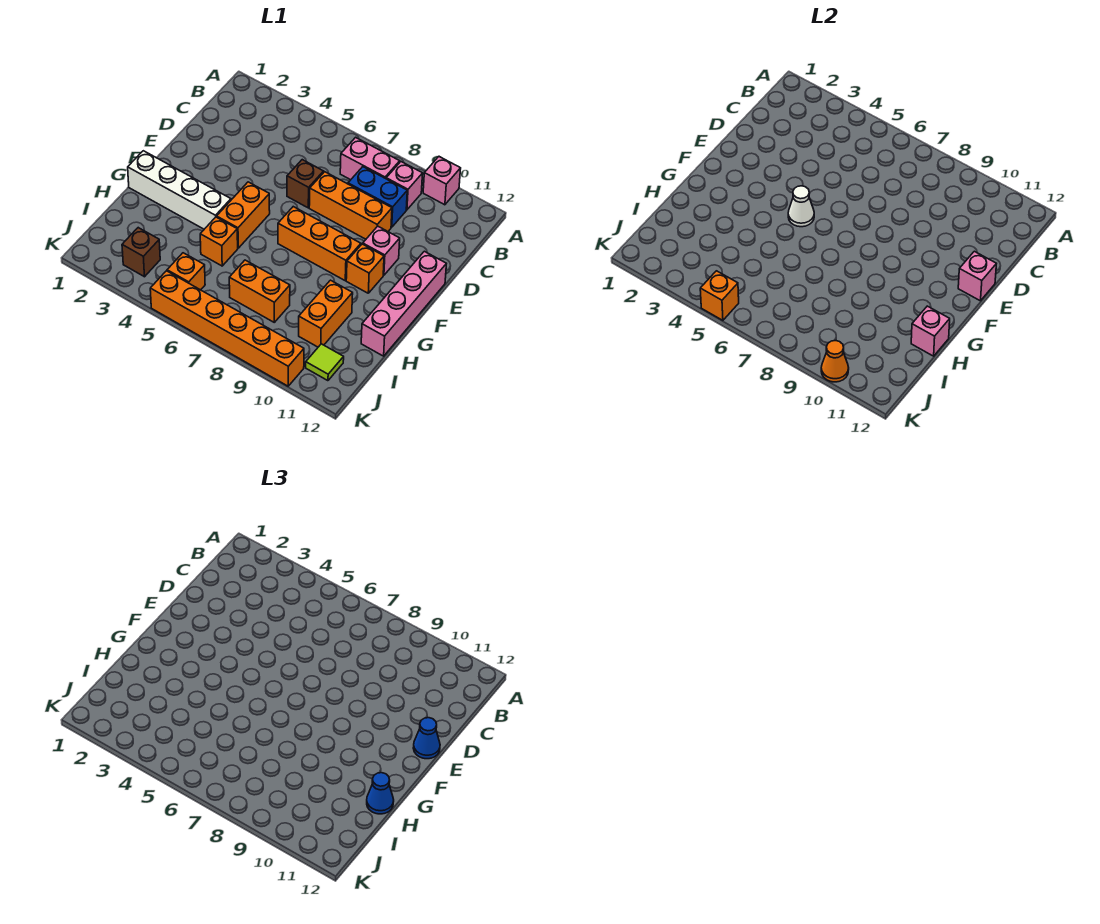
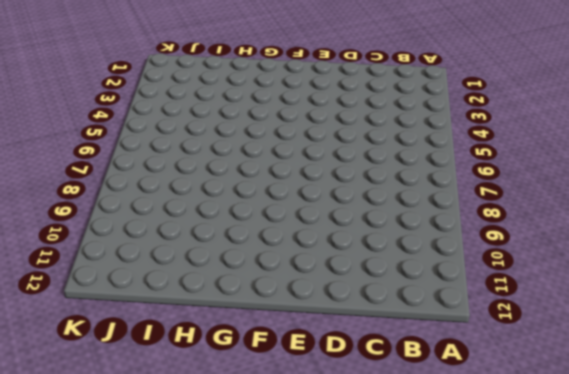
none -> pink 1x1 brick [423,157,461,205]
none -> pink 1x2 brick [340,137,400,180]
none -> pink 1x1 brick [386,162,423,210]

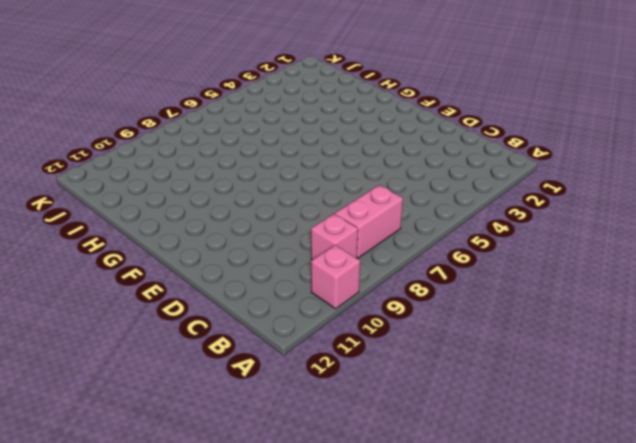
none -> blue 1x2 brick [348,167,407,227]
none -> brown 1x1 brick [287,160,324,208]
none -> orange 1x3 brick [309,172,392,239]

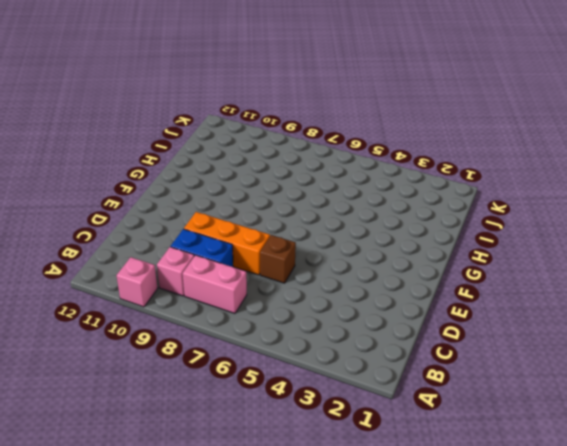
none -> pink 1x1 brick [363,226,400,275]
none -> pink 1x4 brick [361,251,446,356]
none -> orange 1x2 brick [217,182,270,248]

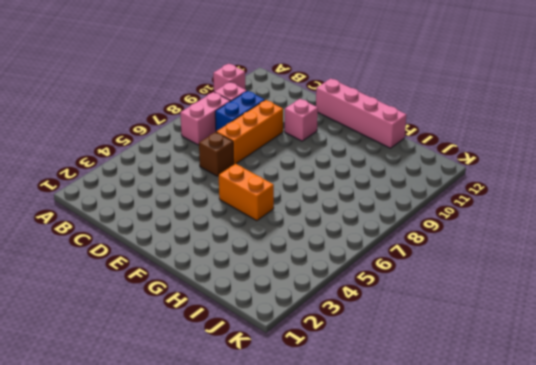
none -> orange 1x3 brick [278,207,361,280]
none -> orange 1x1 brick [346,244,384,293]
none -> white 1x4 brick [128,151,231,229]

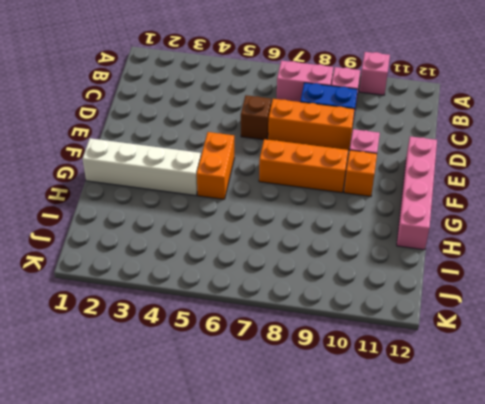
none -> orange 1x1 brick [200,217,238,266]
none -> orange 1x2 brick [299,280,353,347]
none -> orange 1x2 brick [229,260,290,322]

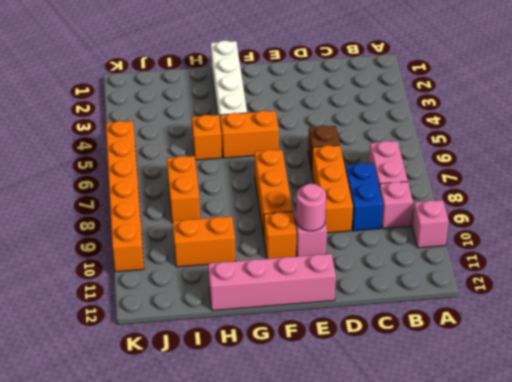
pink 1x1 round brick [296,184,326,231] -> none
none -> brown 1x1 brick [122,228,160,277]
none -> orange 1x1 brick [167,253,205,290]
none -> lime 1x1 tile [306,344,344,381]

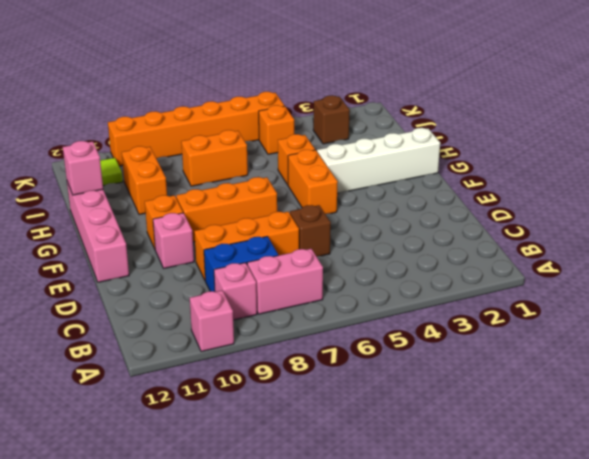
none -> pink 1x1 brick [958,251,996,301]
none -> white 1x1 cone [788,186,814,227]
none -> orange 1x1 brick [700,271,739,320]

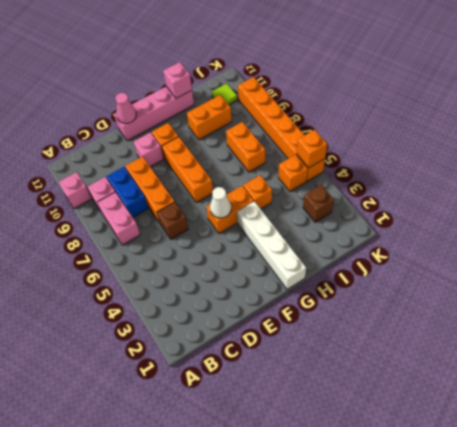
pink 1x1 cone [115,93,136,124] -> pink 1x1 brick [958,251,996,301]
none -> orange 1x1 cone [821,341,849,382]
none -> blue 1x1 cone [413,718,440,759]
none -> blue 1x1 cone [367,773,394,814]

